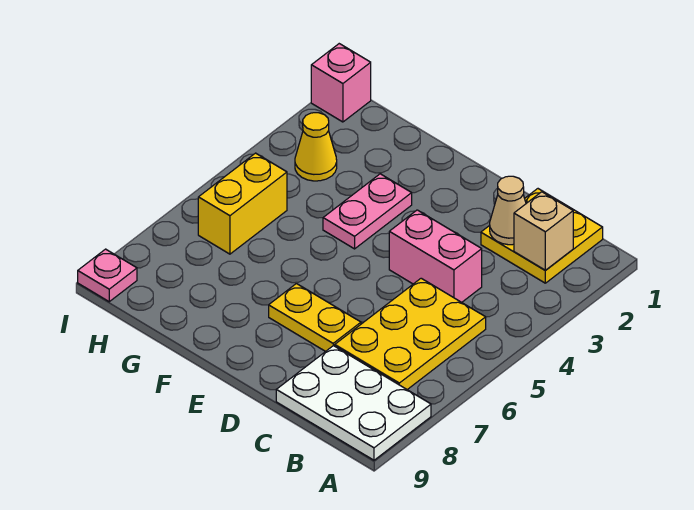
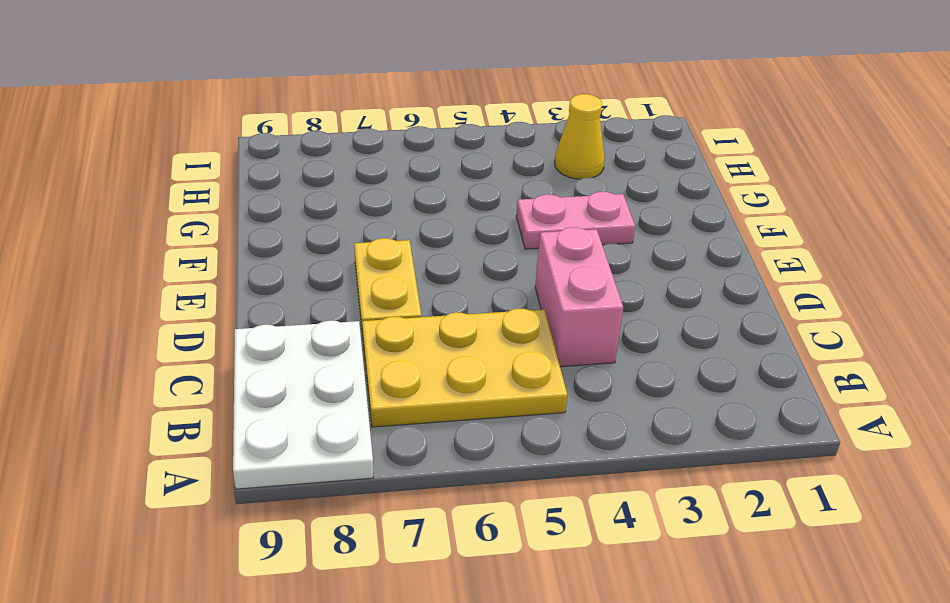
none -> yellow 2x2 plate [481,189,603,283]
none -> yellow 1x2 brick [198,153,287,254]
none -> pink 1x1 brick [311,44,371,122]

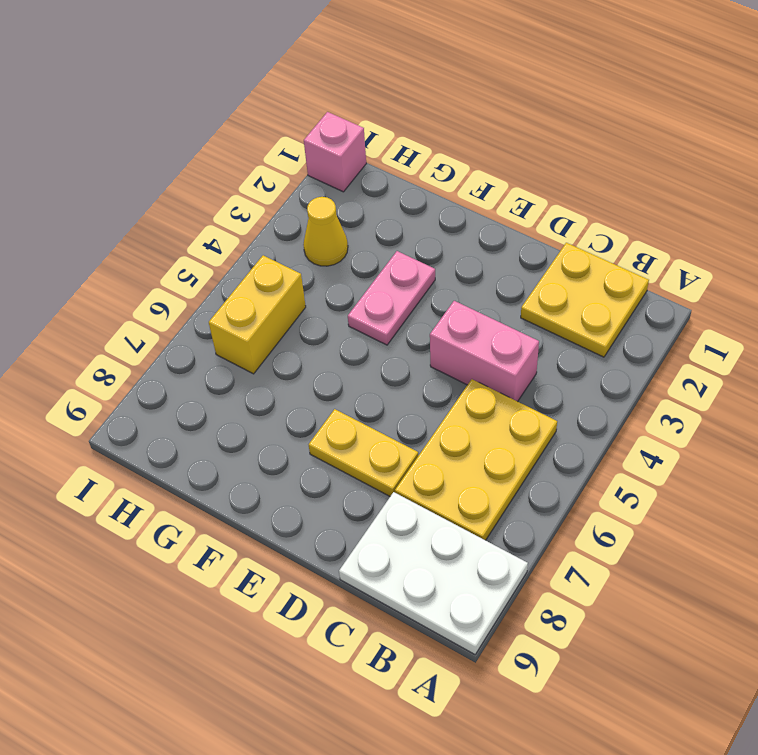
none -> pink 1x1 plate [78,249,137,302]
none -> tan 1x1 brick [514,192,573,270]
none -> tan 1x1 cone [490,176,526,245]

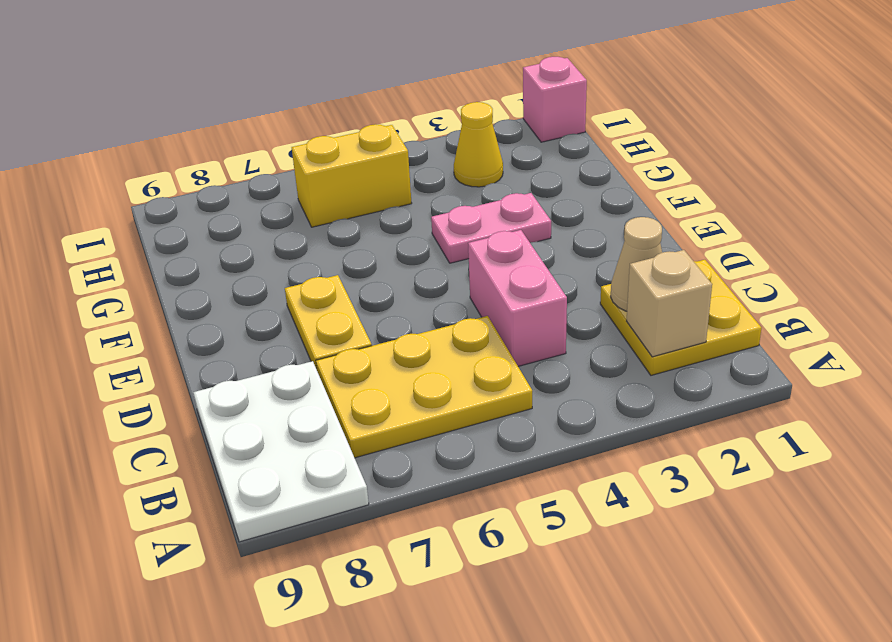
none -> pink 1x1 plate [78,249,137,302]

